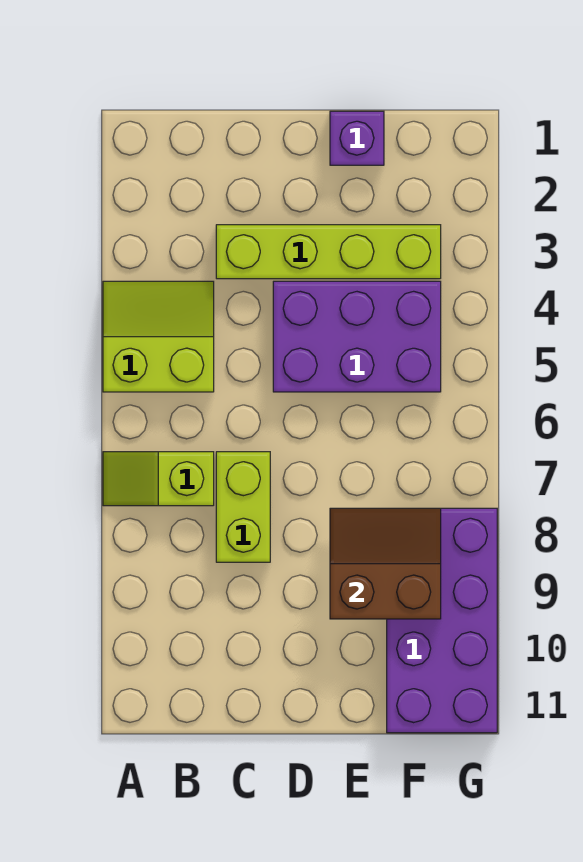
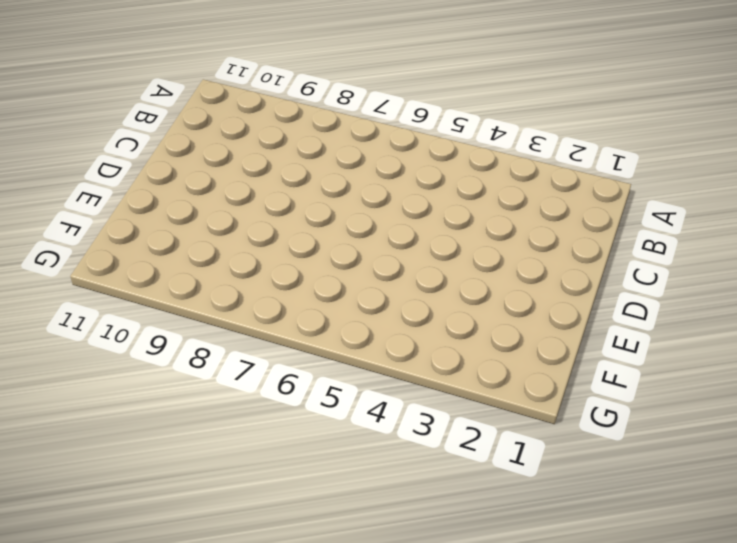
none -> lime 2x2 slope [103,281,214,392]
none -> lime 1x2 slope [103,452,214,506]

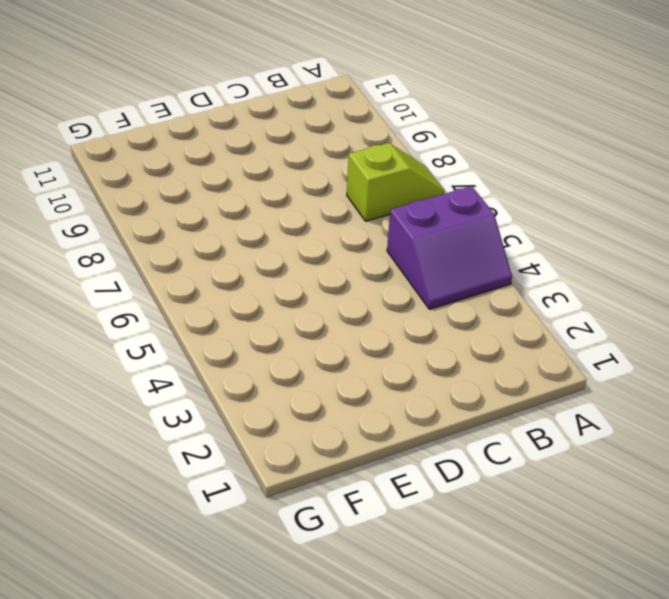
purple 2x2 slope [387,186,512,309] -> lime 2x2 slope [103,281,214,392]
none -> lime 1x4 brick [216,225,441,279]
none -> lime 1x2 brick [216,452,270,562]

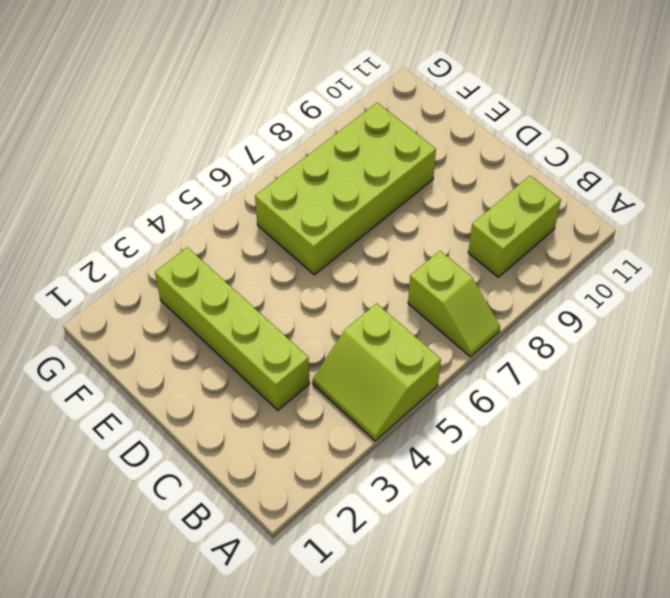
lime 1x2 brick [468,176,561,277] -> lime 1x2 brick moved to [216,452,270,562]
lime 2x4 brick [255,103,436,275] -> purple 2x4 brick [387,508,497,733]
none -> purple 2x3 brick [273,281,441,392]
none -> purple 1x1 brick [330,111,384,165]

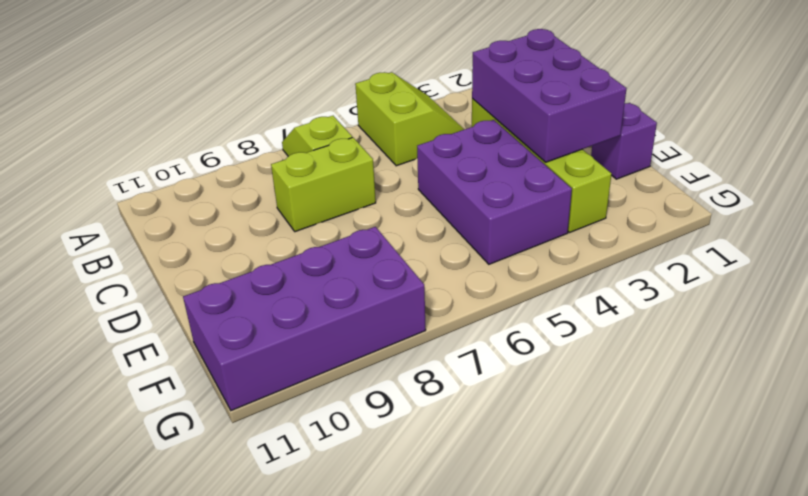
purple 2x3 brick [472,29,627,162] -> none
none -> brown 2x2 slope [330,508,441,619]

